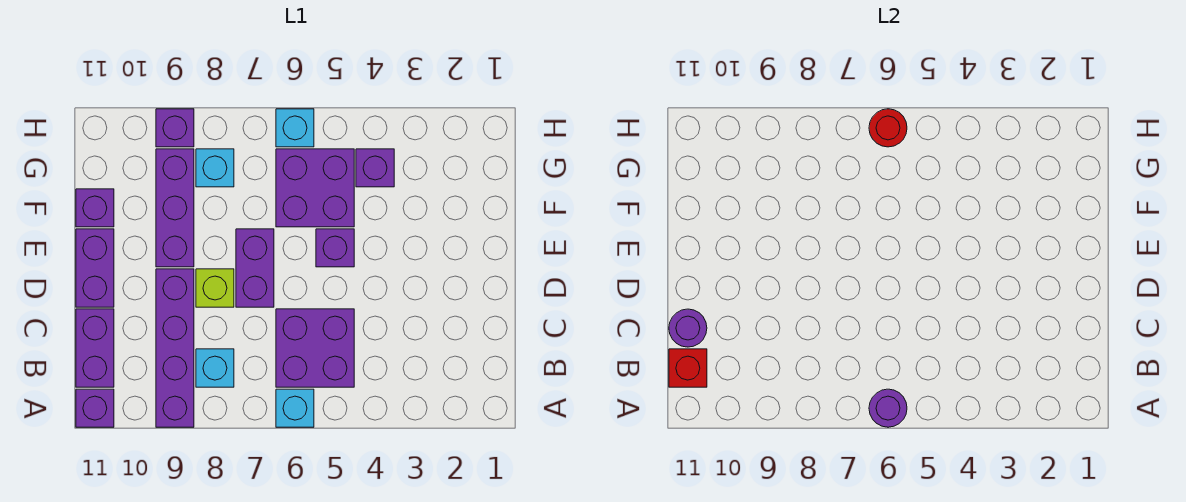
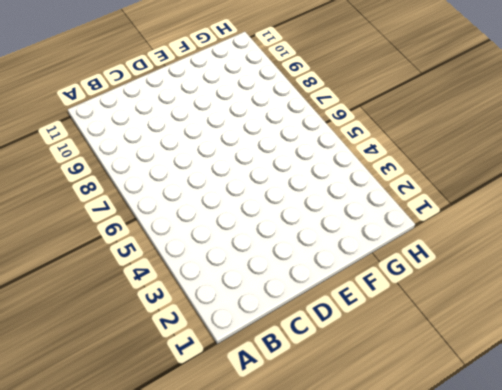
none -> cyan 1x1 brick [276,389,314,427]
none -> purple 1x4 brick [156,269,194,427]
none -> purple 1x1 brick [76,389,114,427]

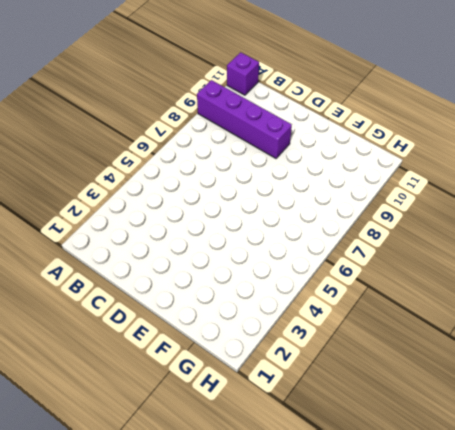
none -> cyan 1x1 brick [276,389,314,427]
none -> purple 2x2 brick [276,309,354,387]
none -> cyan 1x1 brick [196,349,234,387]

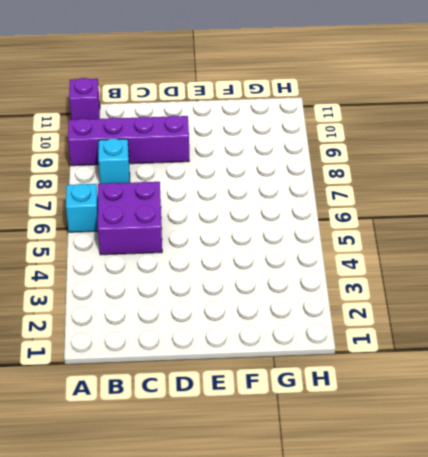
none -> purple 1x2 brick [76,309,114,387]
none -> purple 1x2 brick [236,229,274,307]
none -> lime 1x1 brick [196,269,234,307]

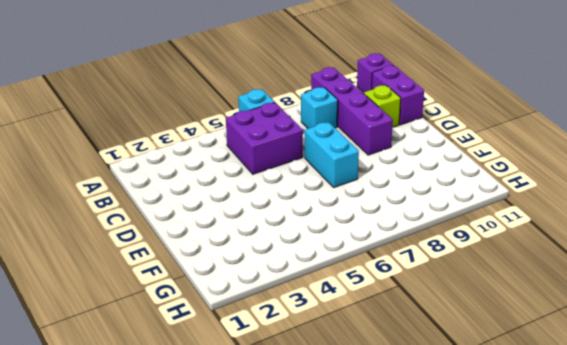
lime 1x1 brick [364,85,401,127] -> lime 1x1 brick moved to [196,269,234,307]
cyan 1x2 brick [305,122,359,187] -> purple 1x2 brick [236,229,274,307]
none -> purple 1x2 brick [76,229,114,307]
none -> purple 1x1 brick [316,229,354,267]
none -> purple 1x3 brick [156,149,194,267]

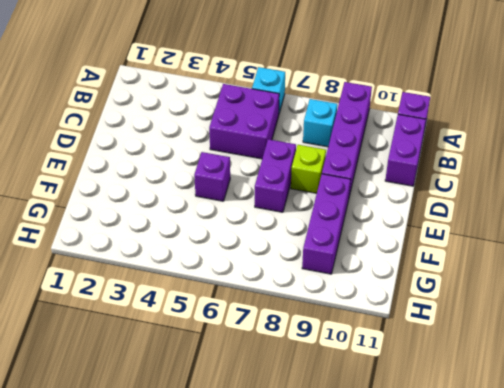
none -> purple 1x2 brick [76,229,114,307]
none -> purple 2x2 brick [276,149,354,227]
none -> purple 1x1 brick [76,189,114,227]

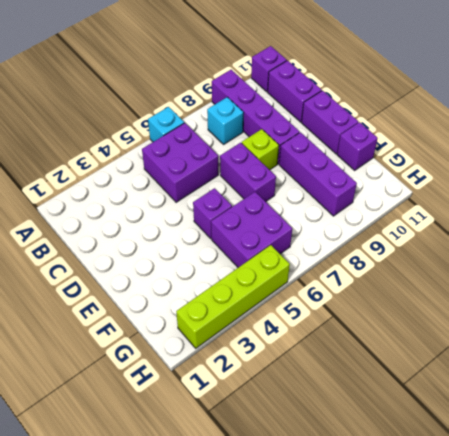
lime 1x4 brick [176,245,290,348] -> none
none -> purple 1x1 brick [356,149,394,187]
none -> cyan 1x1 brick [196,149,234,187]
none -> cyan 1x1 brick [276,109,314,147]

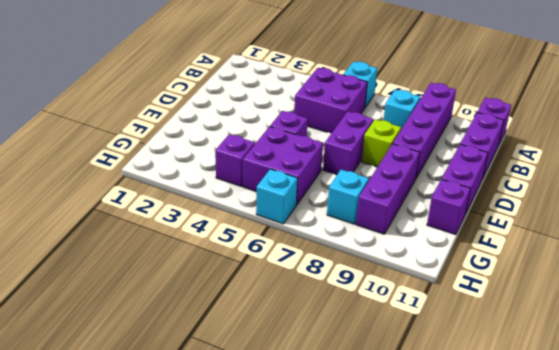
none -> purple 1x1 brick [156,109,194,147]
none -> purple 1x1 round brick [869,389,907,427]
none -> red 1x1 brick [669,349,707,387]

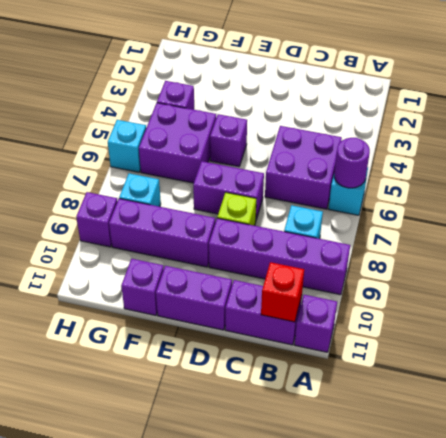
none -> purple 1x1 round brick [669,309,707,347]
none -> red 1x1 round brick [869,109,907,147]

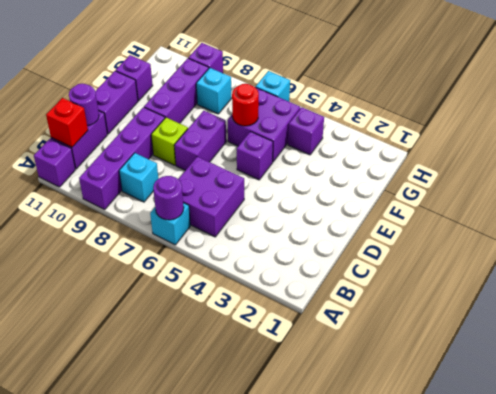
red 1x1 round brick [232,84,259,126] -> red 1x1 round brick moved to [869,109,907,147]

